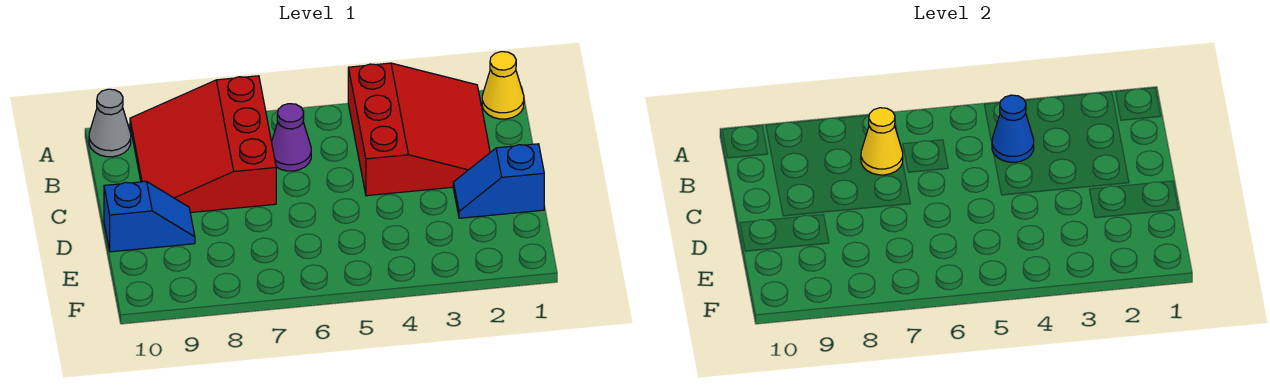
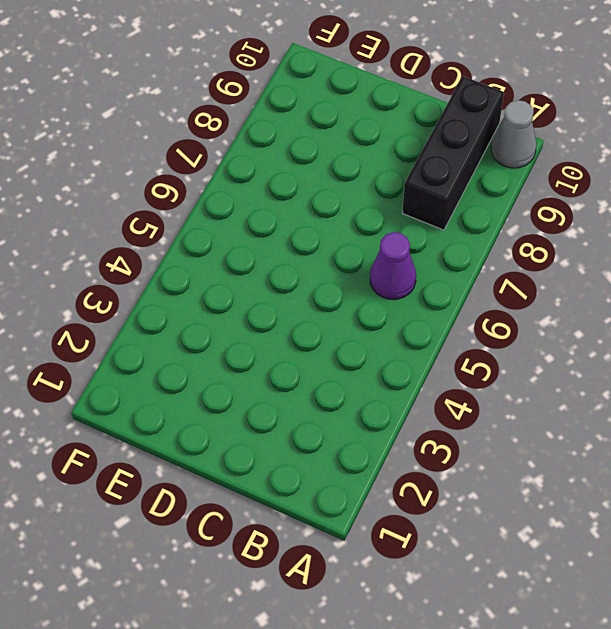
black 1x3 brick [403,76,504,230] -> red 3x3 slope [130,76,276,213]
none -> yellow 1x1 cone [482,52,524,119]
none -> red 3x3 slope [348,63,490,196]

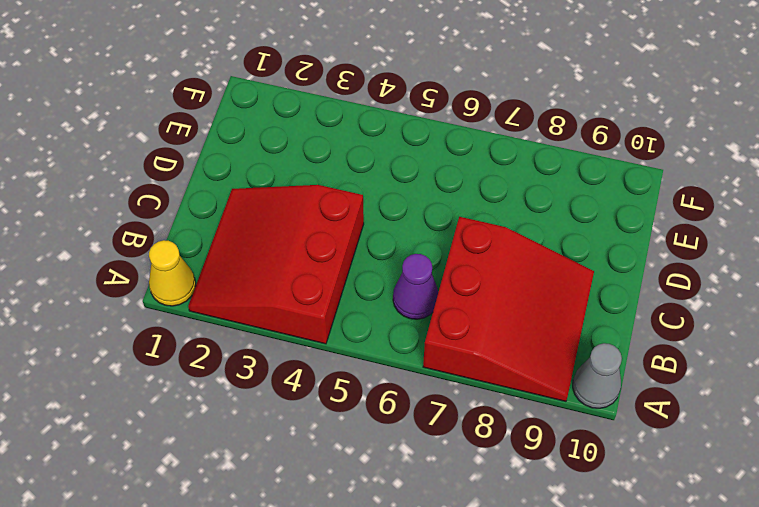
none -> blue 1x2 slope [453,144,544,218]
none -> blue 1x2 slope [104,181,195,252]

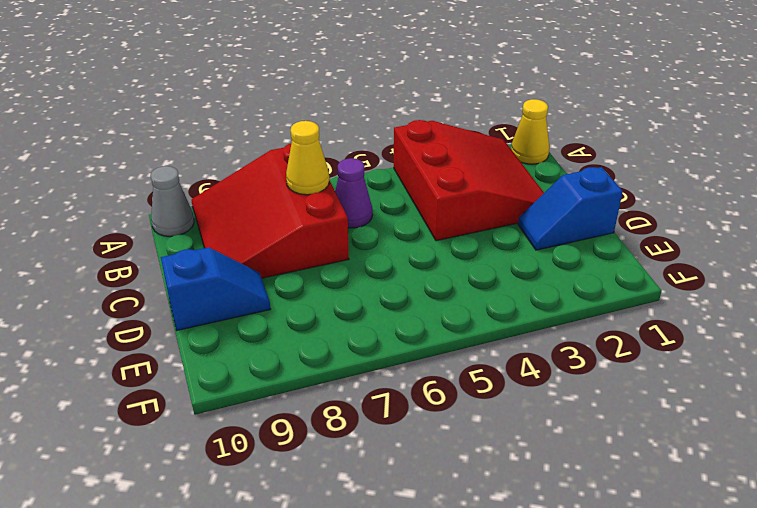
none -> blue 1x1 cone [992,95,1034,162]

